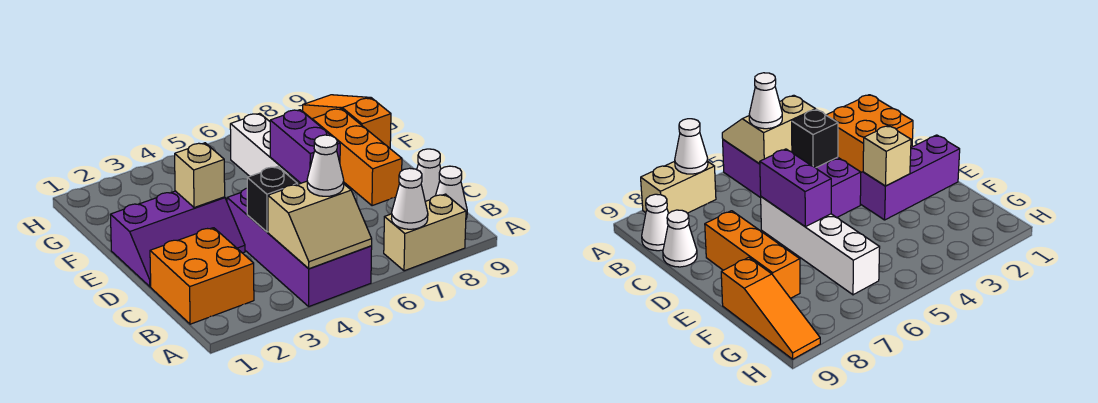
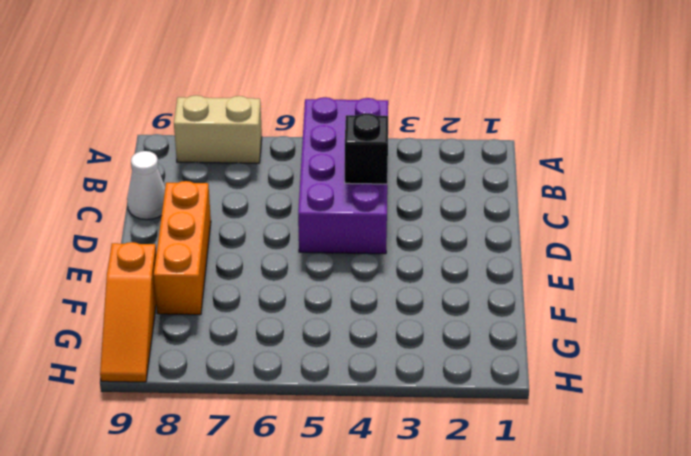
none -> orange 2x2 brick [150,228,254,324]
none -> white 1x1 cone [436,166,467,218]
none -> purple 2x3 slope [110,191,245,287]

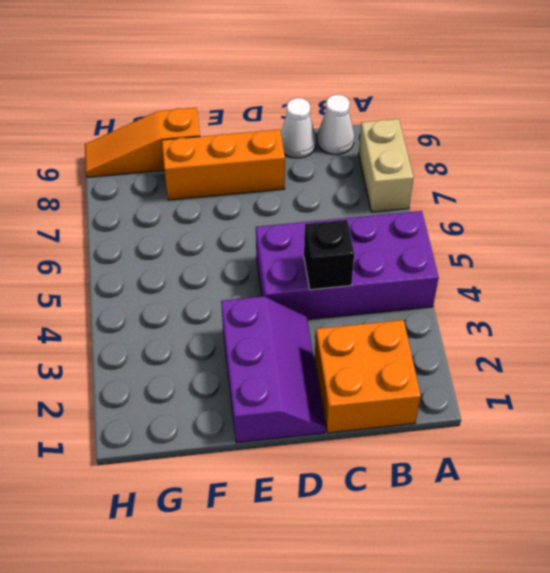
none -> white 1x4 brick [230,113,300,184]
none -> tan 2x2 slope [268,181,372,269]
none -> white 1x1 cone [392,168,428,229]

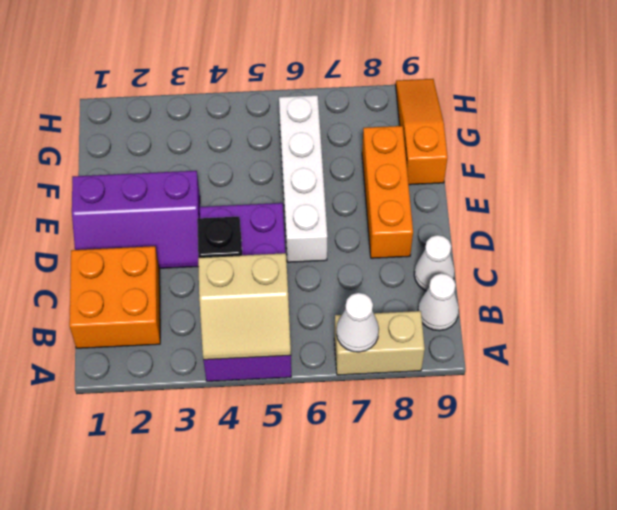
none -> purple 1x2 brick [270,110,340,183]
none -> tan 1x1 brick [175,143,225,208]
none -> white 1x1 cone [307,135,344,196]

